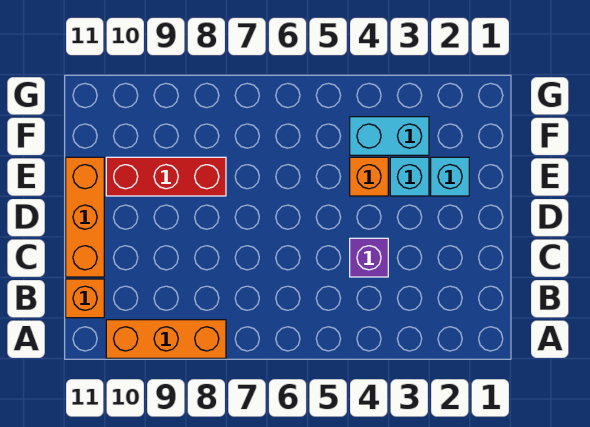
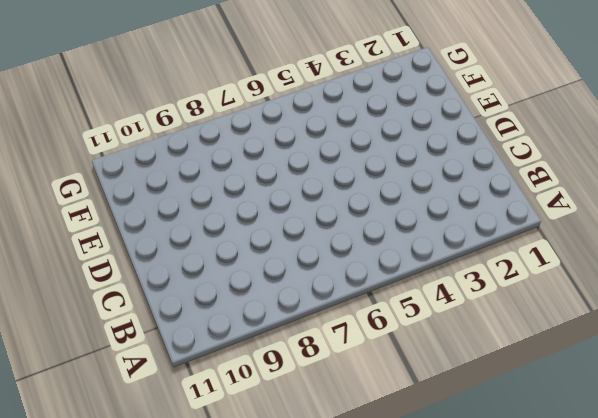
none -> orange 1x3 brick [106,320,226,358]
none -> orange 1x1 brick [66,279,104,318]

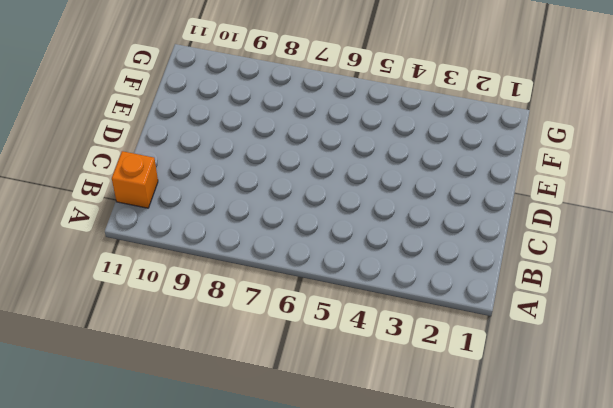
none -> orange 1x3 brick [106,320,226,358]
none -> purple 1x1 brick [350,238,388,277]

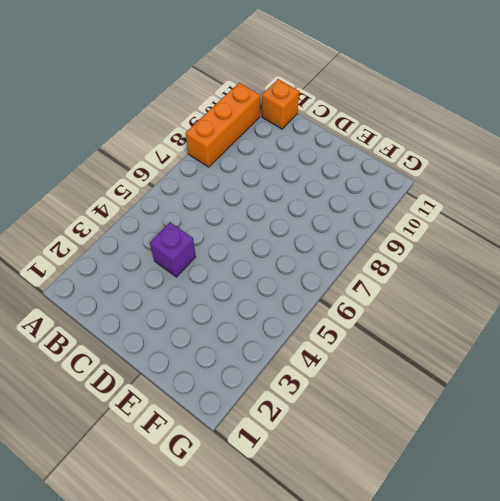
none -> orange 1x3 brick [66,157,104,277]
none -> cyan 1x1 brick [431,157,469,196]

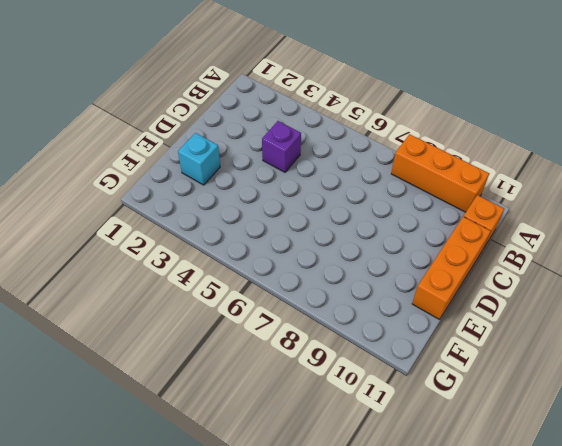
none -> cyan 1x1 brick [390,157,429,196]
none -> orange 1x1 brick [350,157,388,196]

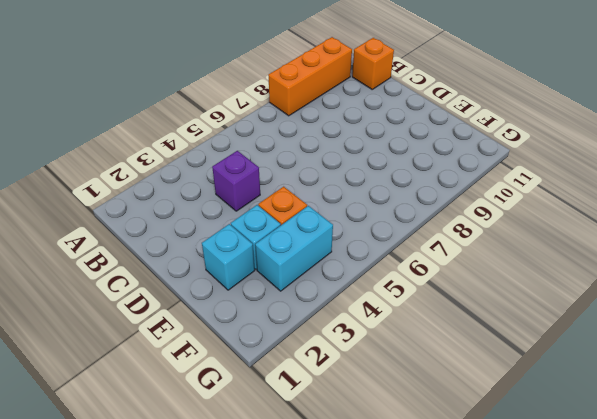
none -> orange 1x3 brick [66,157,104,277]
none -> red 1x3 brick [106,157,226,196]

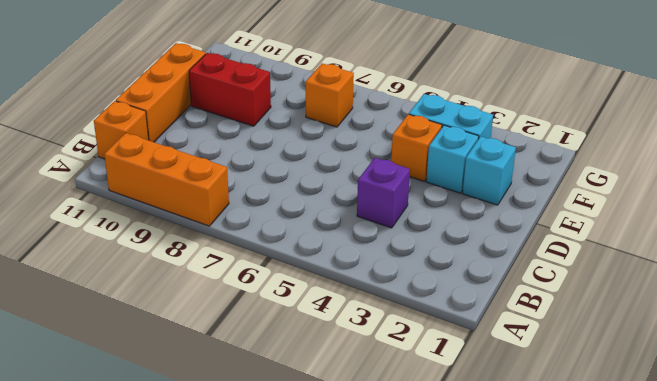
red 1x2 brick [189,53,271,126] -> red 1x3 brick [106,157,226,196]
orange 1x1 brick [306,63,354,127] -> none

